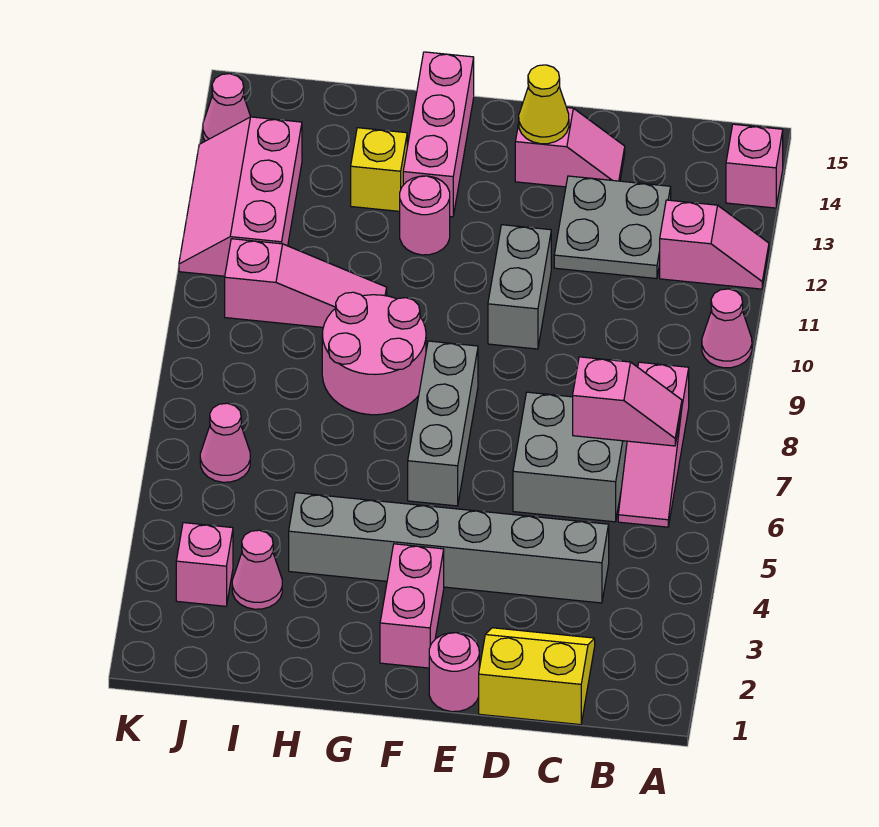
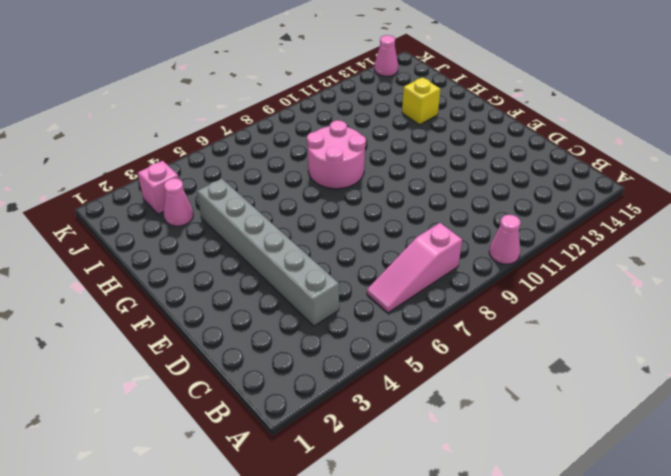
none -> pink 1x2 slope [660,200,769,289]
none -> pink 1x1 brick [726,124,783,208]
none -> yellow 2x2 slope [479,628,595,725]

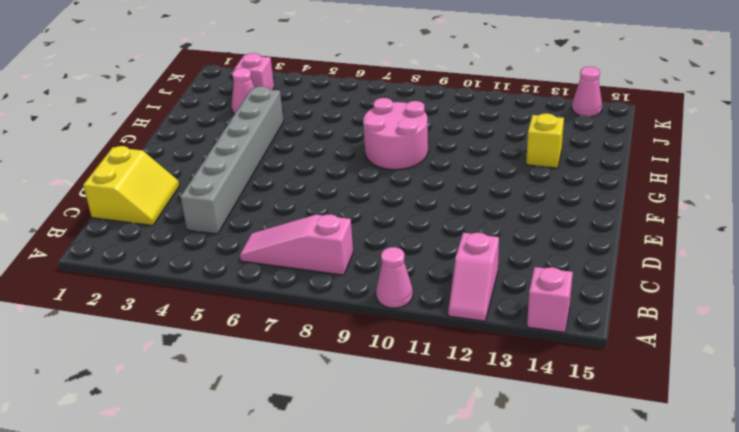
none -> grey 2x2 brick [513,392,627,522]
none -> grey 2x2 plate [554,176,671,279]
none -> pink 1x2 slope [515,103,625,187]

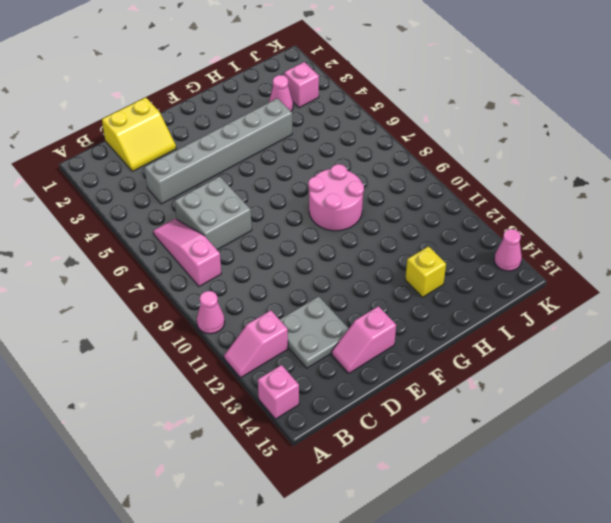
none -> pink 1x1 round brick [429,633,479,712]
none -> grey 1x2 brick [488,225,551,349]
none -> pink 1x2 brick [380,544,444,668]

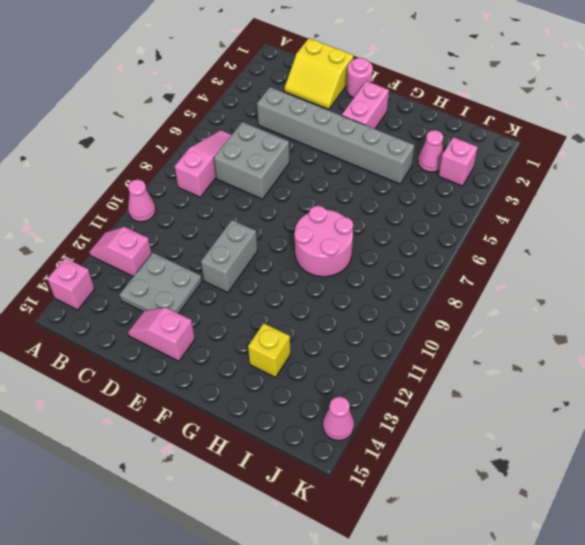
none -> grey 1x3 brick [408,341,478,506]
none -> pink 1x1 round brick [400,176,450,255]
none -> pink 1x3 brick [403,52,474,217]

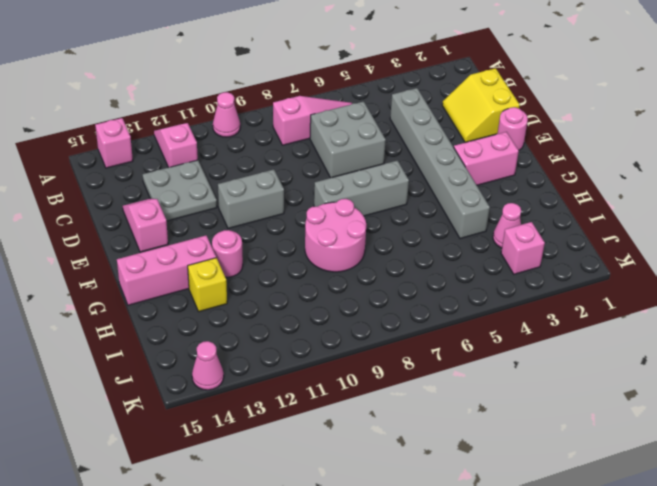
none -> pink 1x3 slope [225,239,387,327]
none -> pink 1x1 cone [200,403,250,482]
none -> pink 2x3 slope [179,117,302,276]

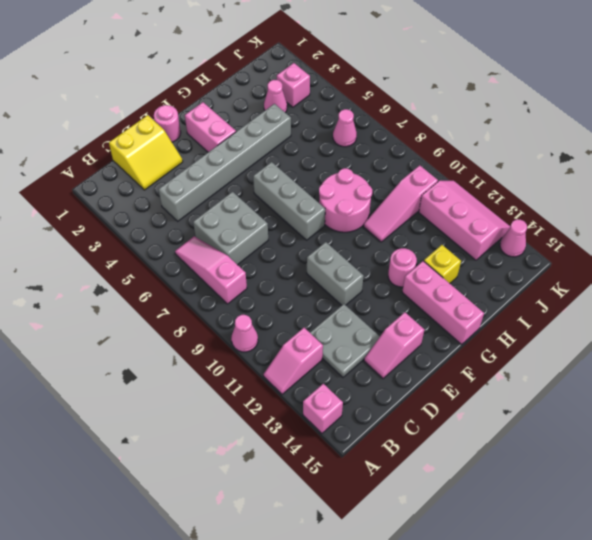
none -> pink 1x2 slope [573,357,682,446]
none -> yellow 1x1 cone [519,65,569,144]

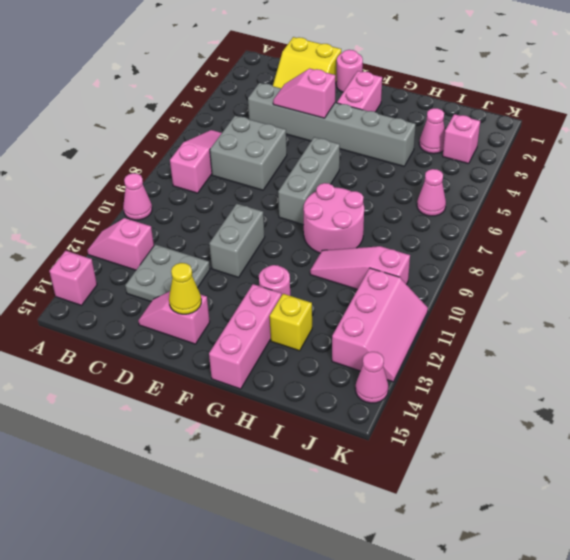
pink 1x2 slope [273,69,335,118] -> pink 1x2 slope moved to [573,357,682,446]

